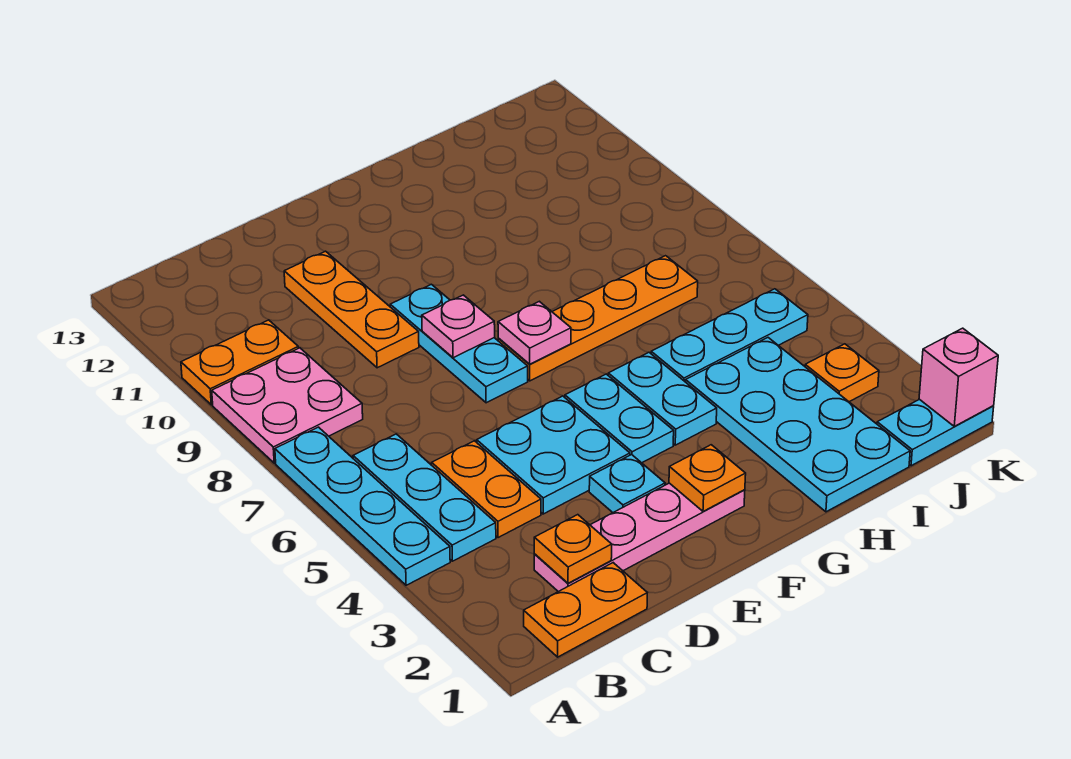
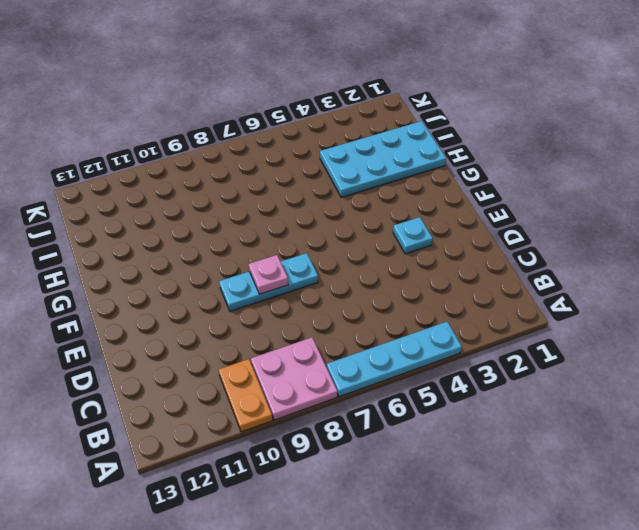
none -> orange 1x2 plate [524,563,647,657]
none -> cyan 1x3 plate [353,434,496,561]
none -> pink 1x4 plate [534,483,745,592]

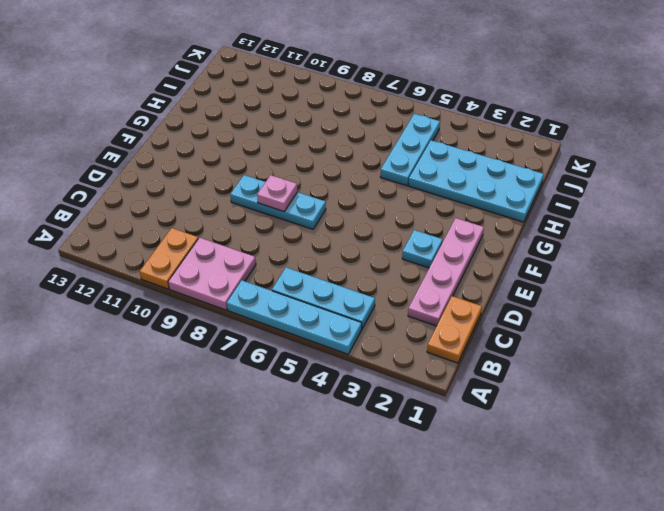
none -> orange 1x2 plate [432,441,541,538]
none -> cyan 2x2 plate [477,396,630,514]
none -> orange 1x3 plate [284,251,419,368]

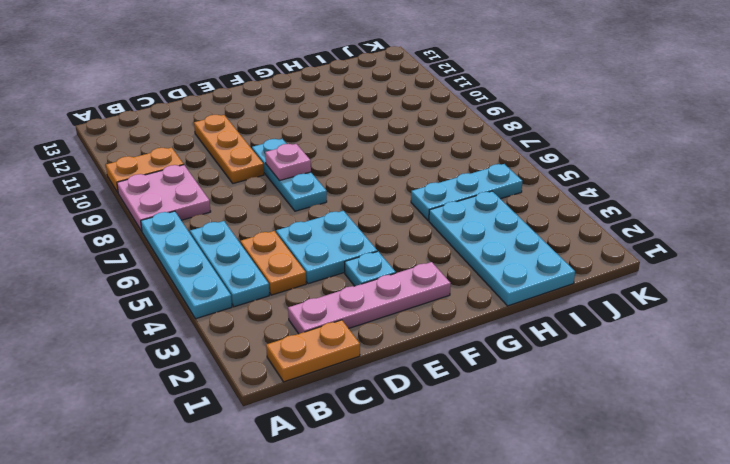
none -> cyan 1x2 plate [565,374,674,463]
none -> orange 1x4 plate [498,256,698,381]
none -> cyan 1x2 plate [608,352,717,445]

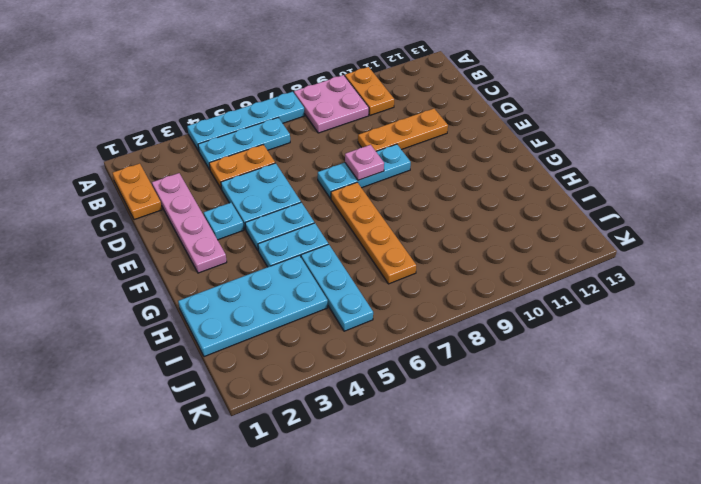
none -> cyan 1x2 plate [877,399,994,466]
none -> orange 1x1 plate [805,344,879,402]
none -> orange 1x1 plate [534,515,612,583]

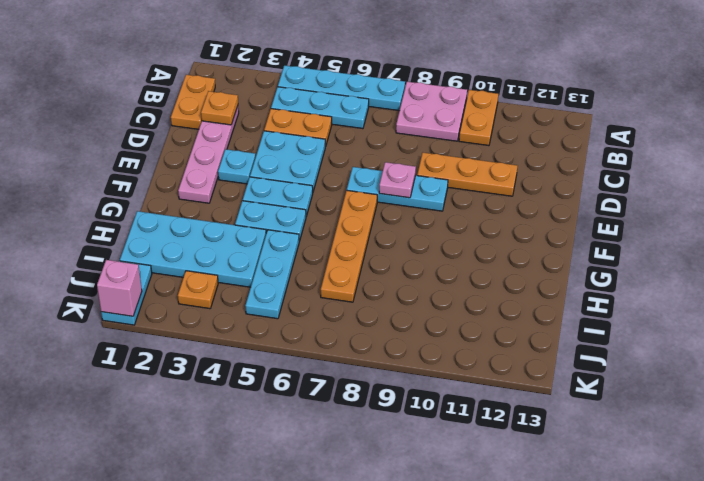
none -> orange 1x1 plate [669,445,746,511]
none -> pink 1x1 plate [498,301,571,364]

